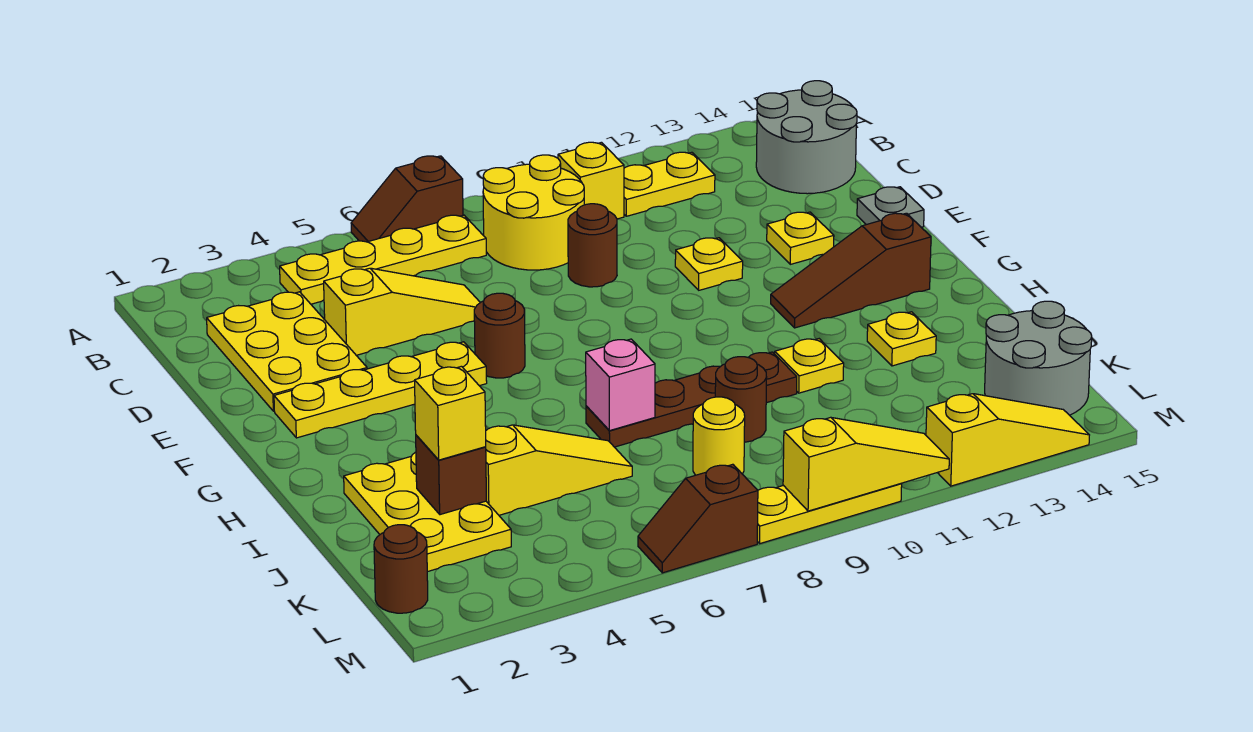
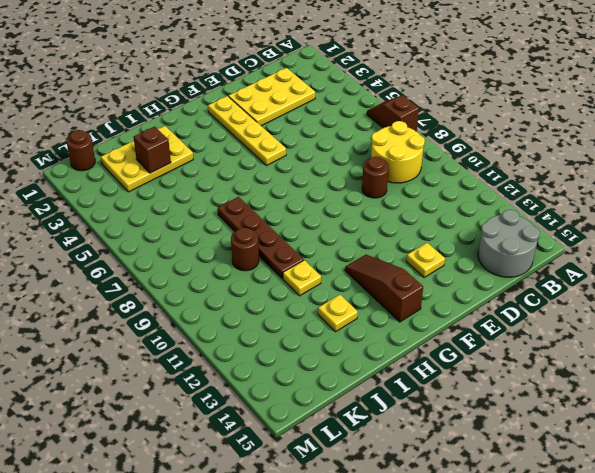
none -> yellow 1x4 plate [280,215,486,304]
none -> yellow 1x1 brick [558,142,624,219]
none -> yellow 1x2 plate [624,152,715,216]
none -> yellow 1x3 slope [324,268,480,355]

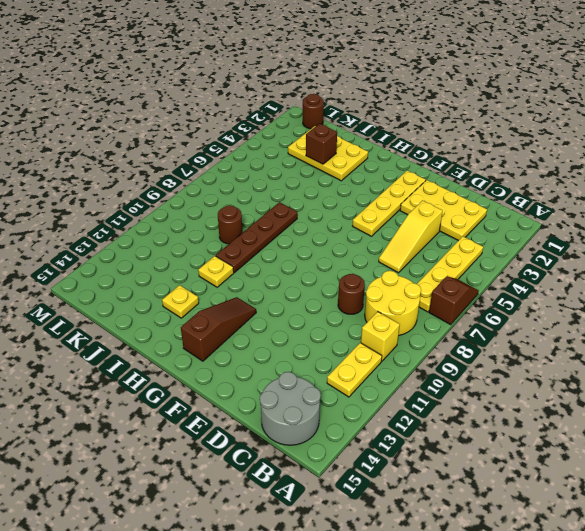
none -> yellow 1x1 plate [675,238,743,290]
none -> yellow 1x1 plate [767,212,834,264]
none -> grey 1x1 plate [857,187,924,227]
none -> brown 1x1 round brick [474,293,525,378]

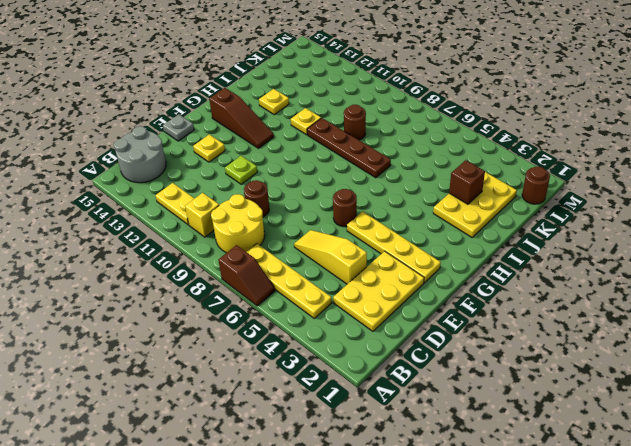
lime 1x1 plate [225,156,257,184] -> yellow 1x1 plate [675,238,743,290]
none -> yellow 1x3 slope [486,425,632,515]
none -> yellow 1x1 round brick [693,397,745,475]
none -> grey 2x2 round brick [985,301,1092,415]
none -> brown 1x2 slope [638,464,758,573]

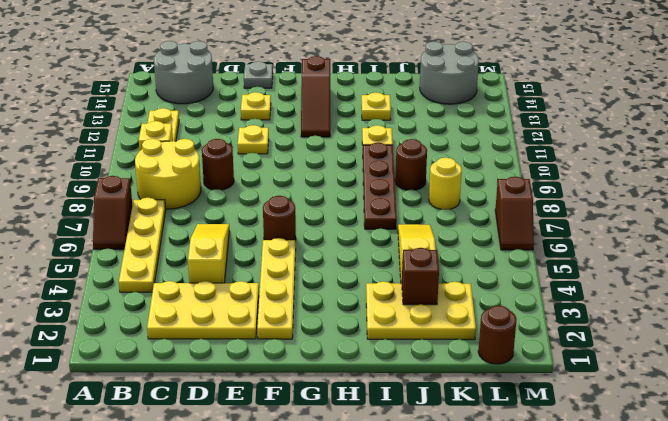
none -> yellow 1x3 plate [757,484,902,543]
none -> yellow 1x3 slope [926,394,1089,486]
none -> pink 1x1 brick [586,339,655,431]
none -> yellow 1x3 slope [783,417,949,511]

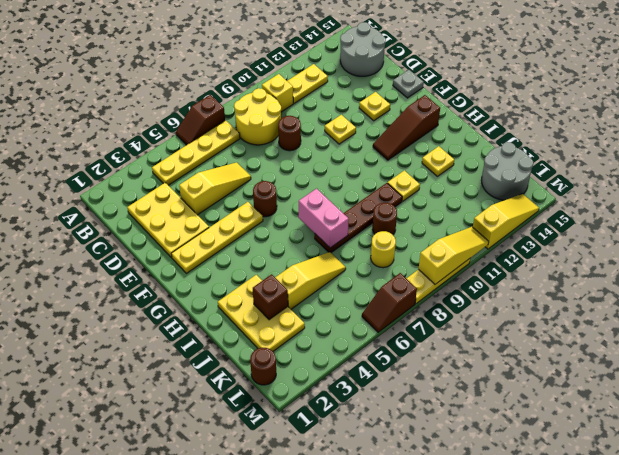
pink 1x2 brick [299,188,349,248] -> pink 1x1 brick [586,339,655,431]
none -> yellow 1x1 brick [415,366,486,460]

